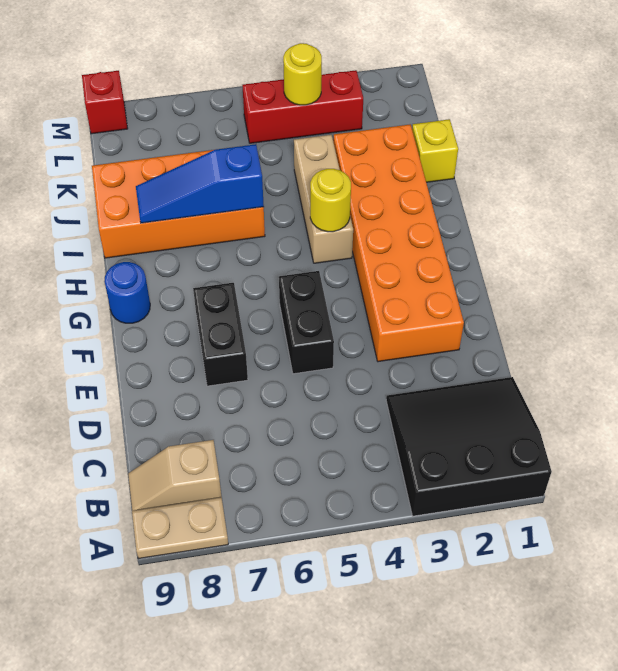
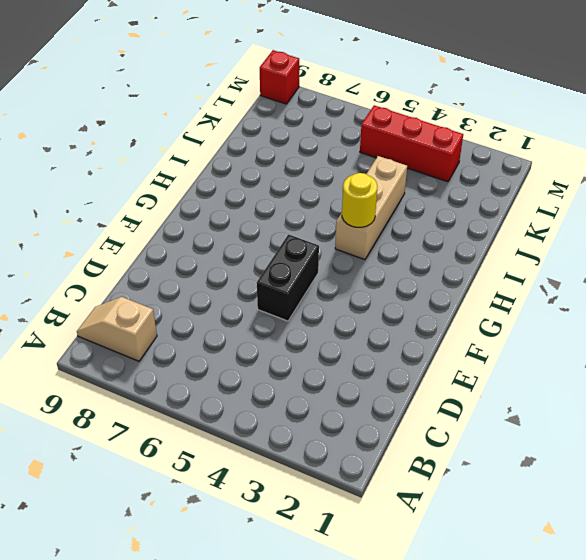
none -> black 3x3 slope [386,377,552,516]
none -> tan 1x2 plate [132,497,228,559]
none -> orange 2x6 brick [333,124,464,362]

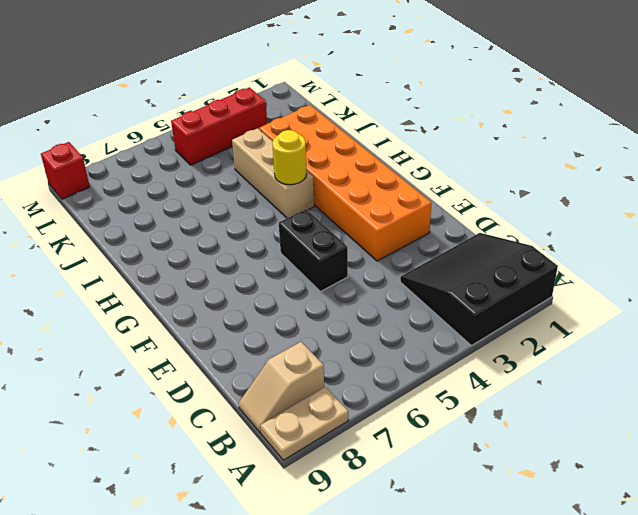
none -> black 1x2 brick [193,283,248,386]
none -> blue 1x1 round brick [104,262,150,323]
none -> orange 2x4 brick [92,150,265,258]

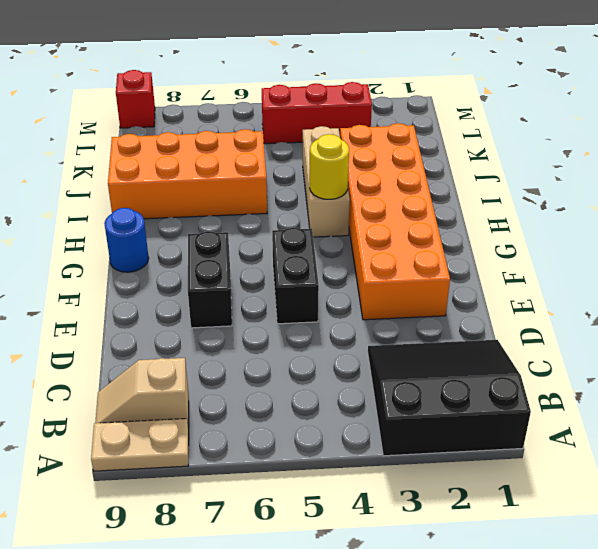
none -> yellow 1x1 brick [412,119,458,182]
none -> blue 1x3 slope [136,144,264,223]
none -> yellow 1x1 round brick [283,43,322,105]

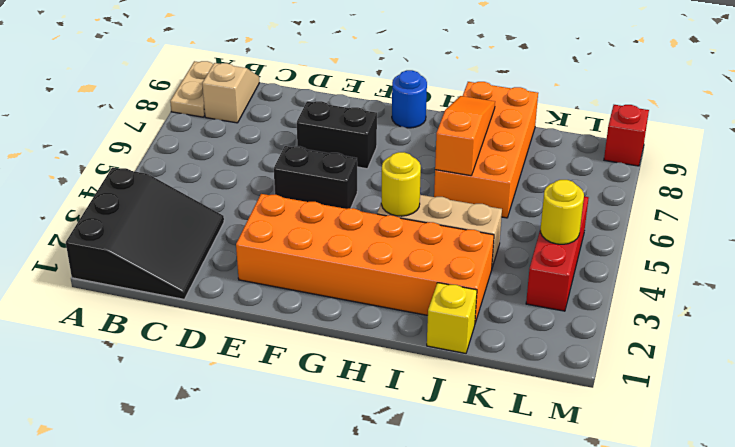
orange 1x3 slope [435,96,495,176] -> blue 1x3 slope [136,144,264,223]

